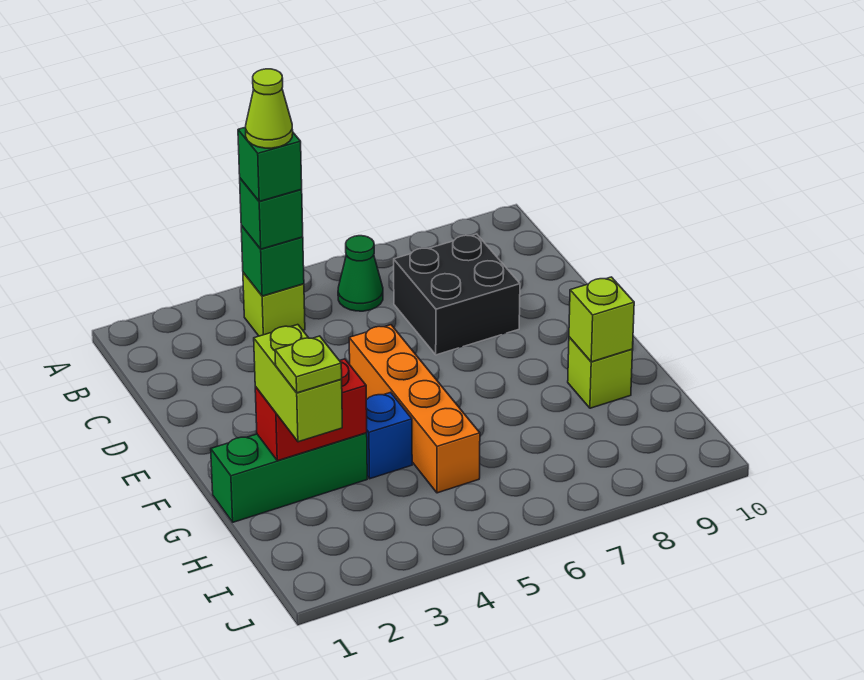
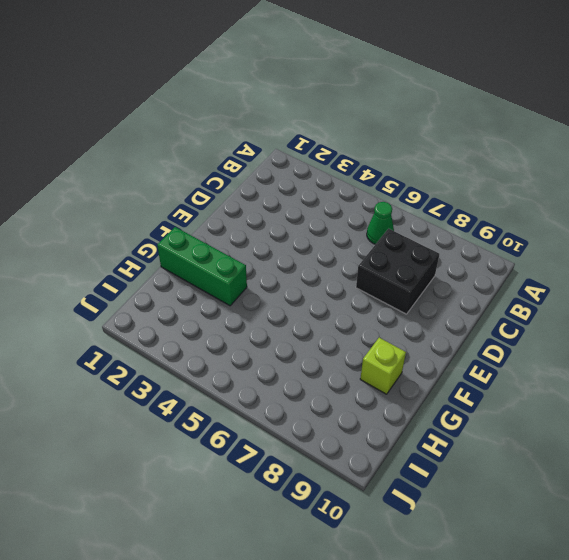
none -> lime 1x1 brick [243,273,305,336]
none -> orange 1x4 brick [349,325,480,493]
none -> blue 1x1 brick [366,392,412,479]

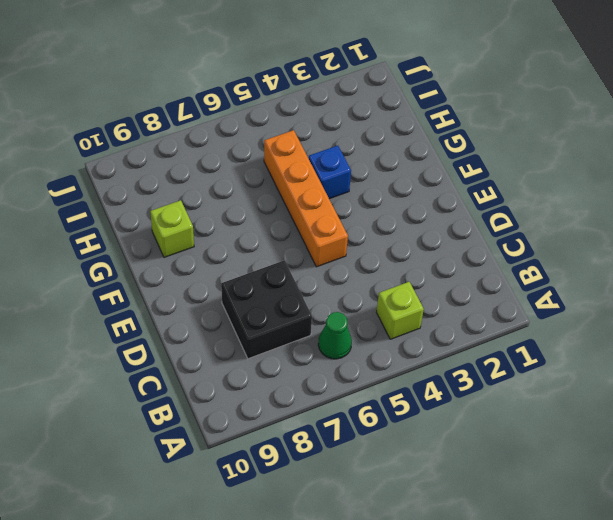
none -> green 1x3 brick [211,433,367,522]
none -> green 1x1 brick [241,226,304,296]
none -> red 1x2 brick [255,359,367,461]

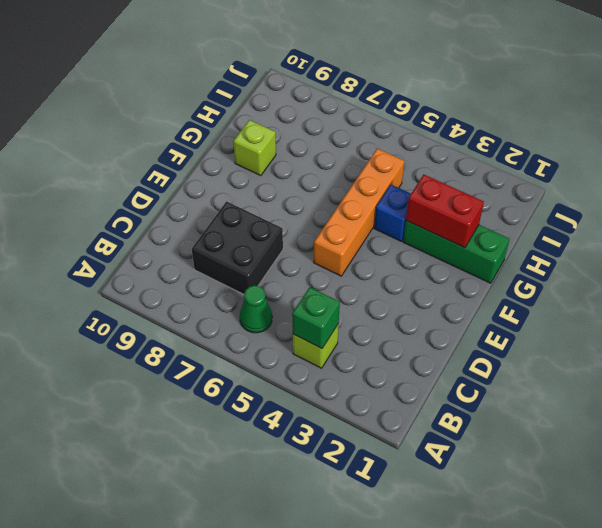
none -> lime 1x1 brick [569,277,634,362]
none -> green 1x1 brick [240,178,303,249]
none -> lime 1x2 brick [254,325,342,442]

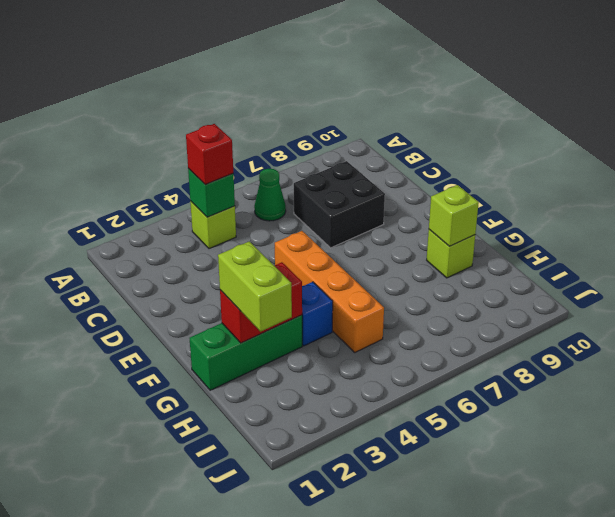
red 1x1 brick [186,124,233,185] -> green 1x1 brick [240,178,303,249]
none -> green 1x1 brick [238,127,302,201]
none -> lime 1x1 plate [275,336,342,393]
none -> lime 1x1 cone [246,69,293,148]

